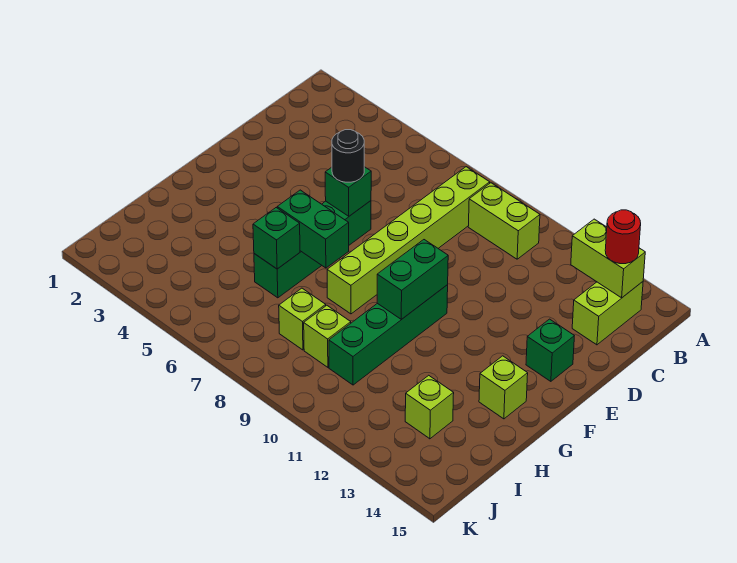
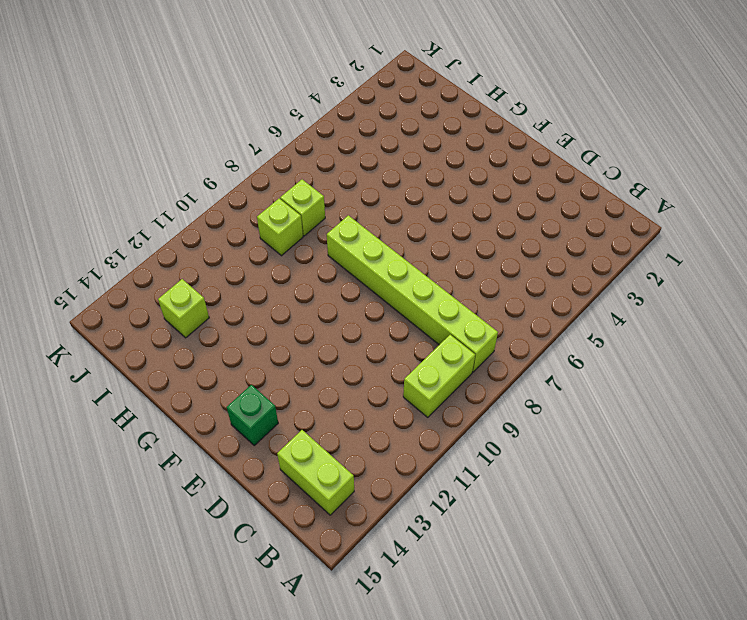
none -> green 1x4 brick [254,201,371,298]
none -> green 1x4 brick [329,285,448,385]
none -> lime 1x1 brick [479,356,528,419]

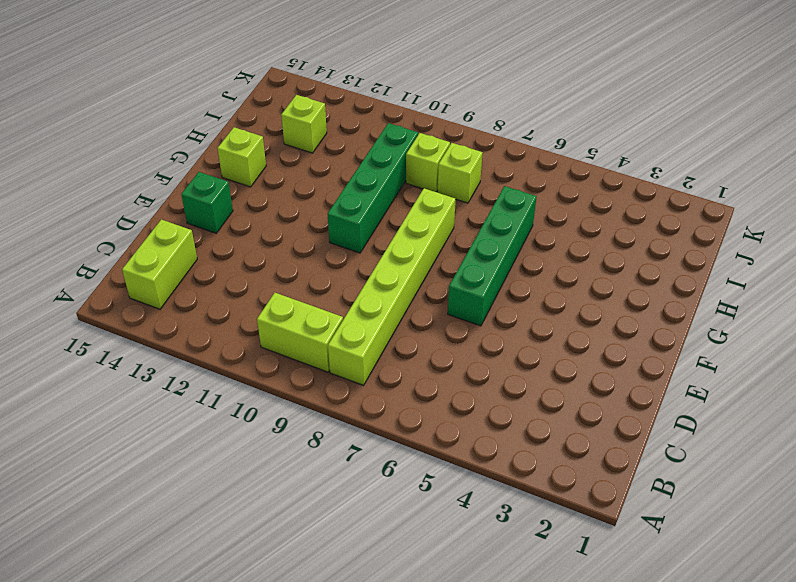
none -> lime 1x2 brick [571,219,645,298]
none -> green 1x1 brick [325,167,371,216]
none -> green 1x2 brick [377,240,448,319]

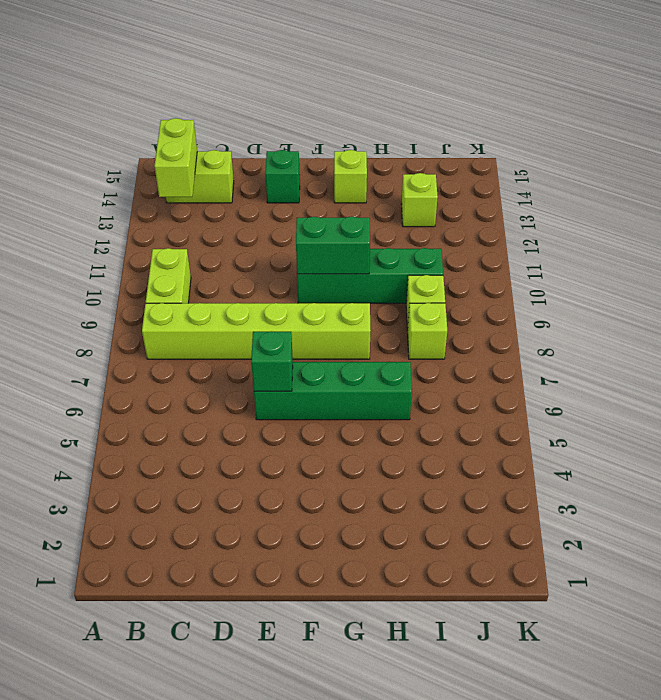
none -> green 1x2 brick [277,190,349,268]
none -> green 1x1 brick [253,208,300,269]
none -> red 1x1 round brick [605,210,641,264]

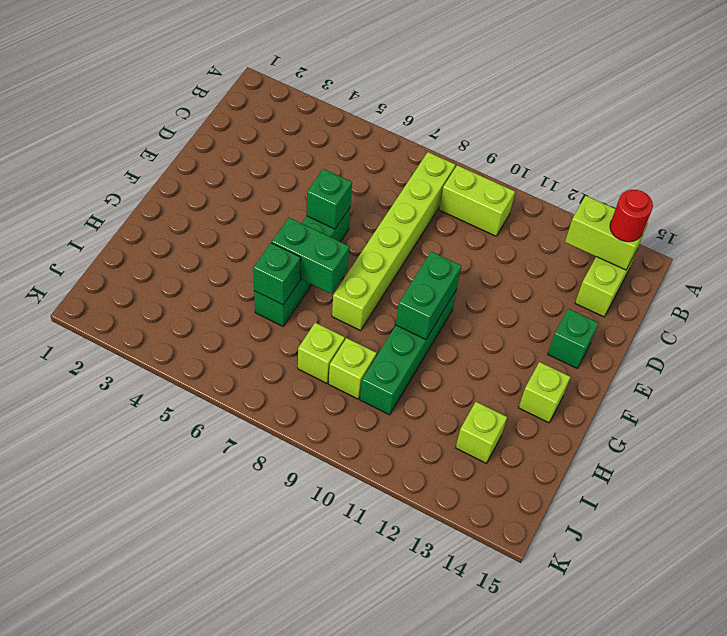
none -> black 1x1 round brick [332,130,364,182]

